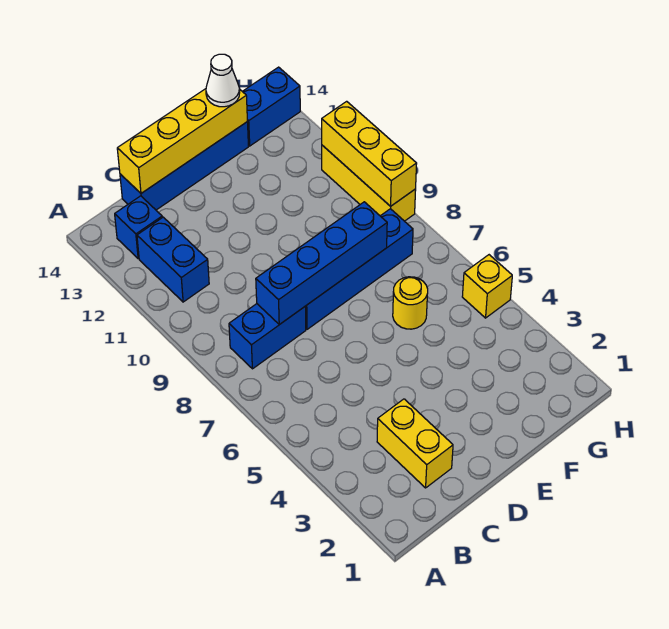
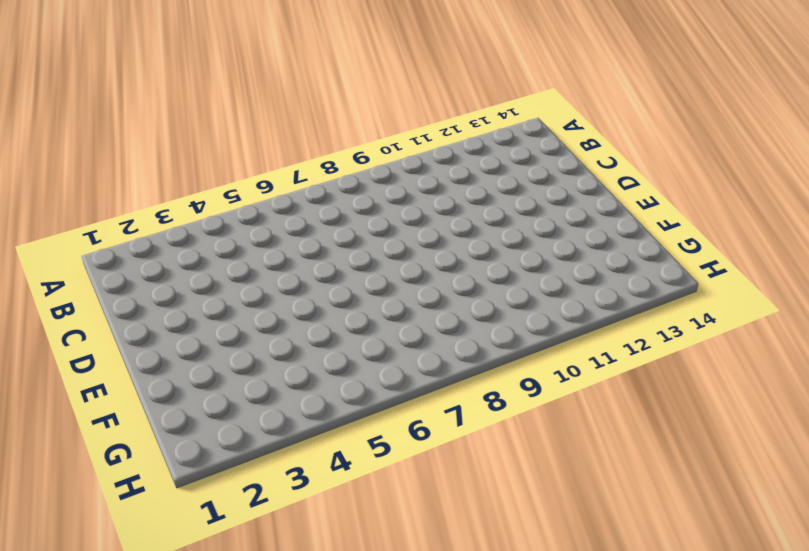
none -> blue 1x2 brick [229,304,306,369]
none -> blue 1x2 brick [137,217,209,302]
none -> blue 1x1 brick [115,196,162,259]

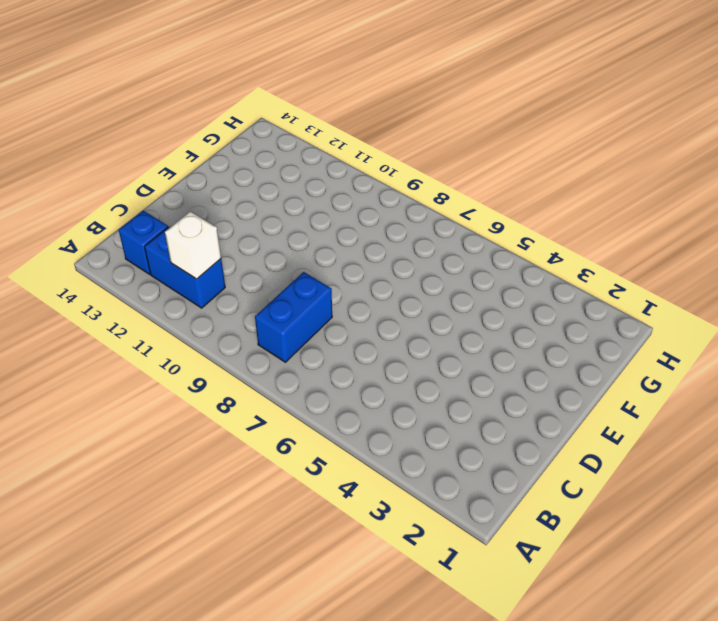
white 1x1 brick [165,212,221,279] -> none
none -> yellow 1x2 brick [377,399,453,488]
none -> blue 1x4 brick [120,122,248,210]
none -> blue 1x4 brick [305,209,413,329]

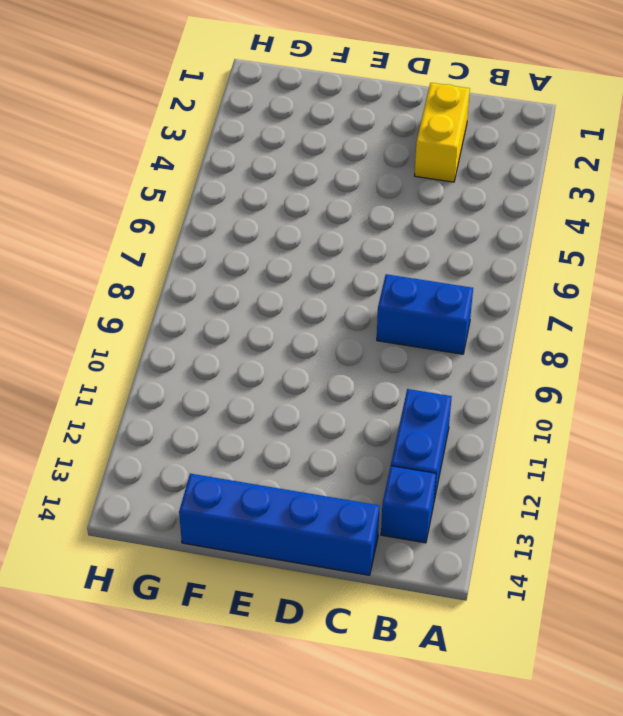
none -> blue 1x4 brick [305,209,413,329]
none -> yellow 1x1 round brick [393,277,428,329]
none -> blue 1x2 brick [242,67,300,146]

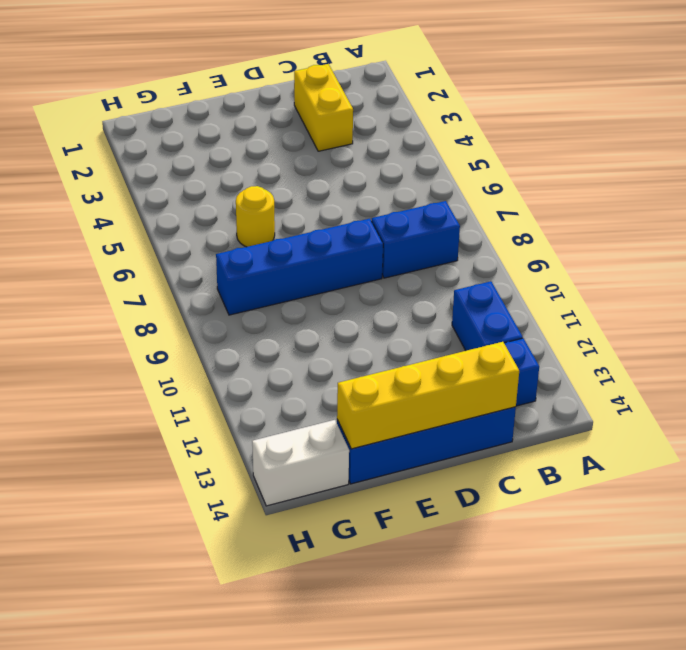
white 1x2 brick [252,420,349,506] -> blue 1x2 brick [242,67,300,146]
none -> yellow 1x1 brick [462,255,512,318]
none -> yellow 1x3 brick [322,145,416,221]
none -> blue 1x4 brick [256,202,387,325]

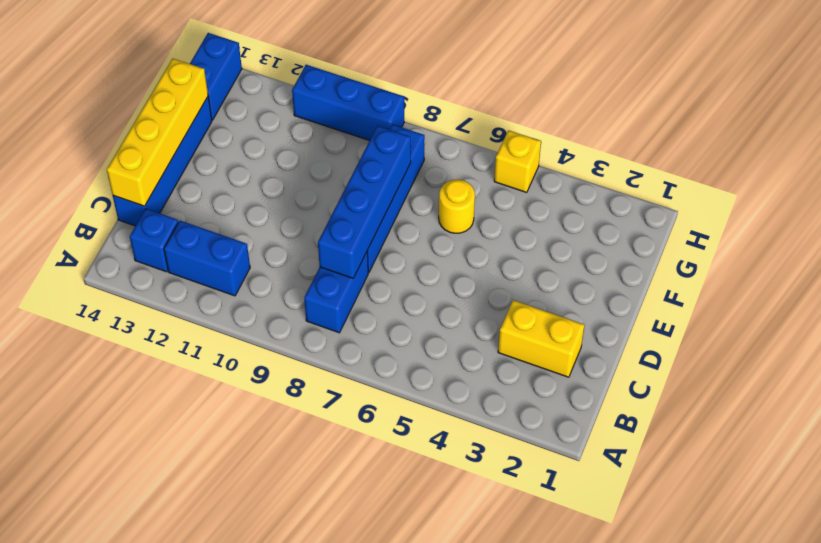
blue 1x3 brick [292,65,404,141] -> yellow 1x3 brick [322,145,416,221]
none -> yellow 1x3 brick [322,101,417,206]
none -> white 1x1 cone [206,54,240,107]

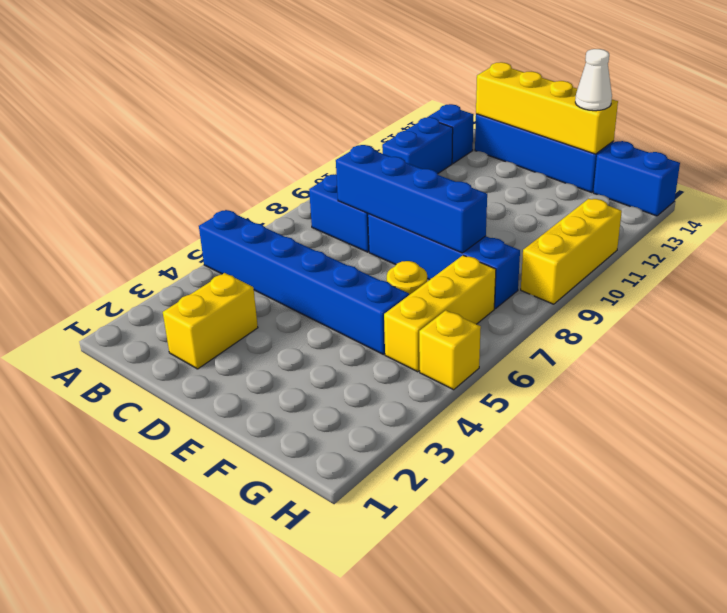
blue 1x6 brick [199,210,409,355] -> none
yellow 1x3 brick [384,255,496,372] -> yellow 1x3 brick moved to [322,101,417,206]

